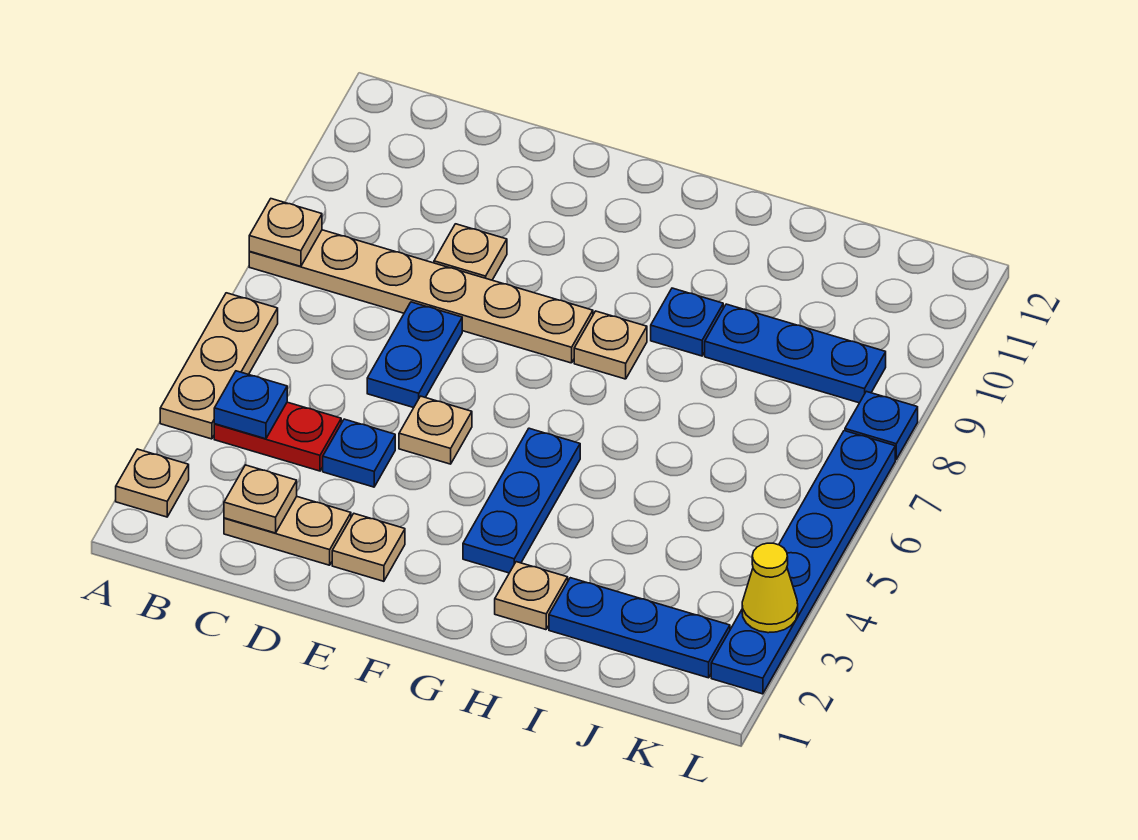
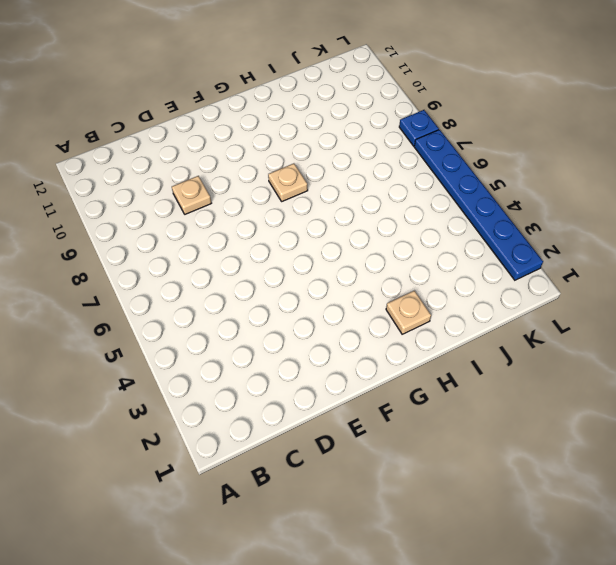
none -> tan 1x1 plate [116,449,189,517]
none -> tan 1x3 plate [160,293,278,439]
none -> tan 1x6 plate [249,230,593,363]

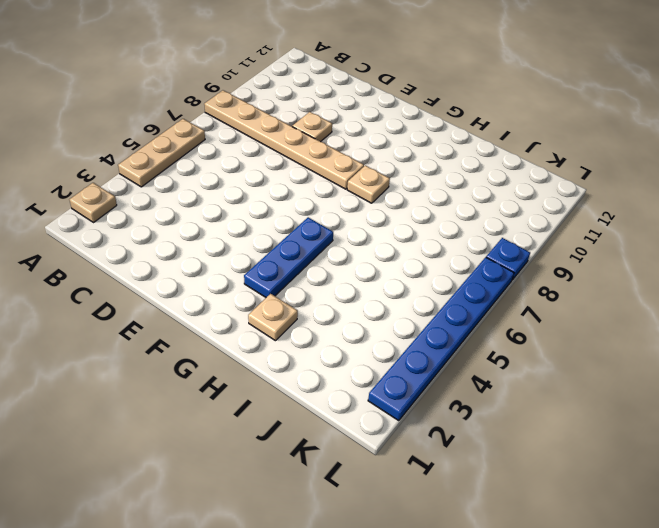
none -> red 1x2 plate [214,402,341,471]
none -> tan 1x2 plate [224,497,351,565]
none -> blue 1x1 plate [323,419,395,487]

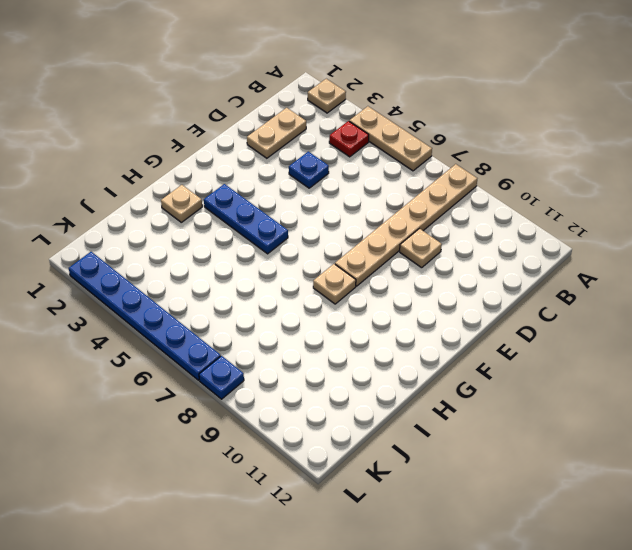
red 1x1 plate [329,121,369,157] -> red 1x2 plate [214,402,341,471]
none -> blue 1x2 plate [367,302,462,408]
none -> tan 1x1 plate [332,514,405,581]
none -> tan 1x1 plate [399,396,472,464]

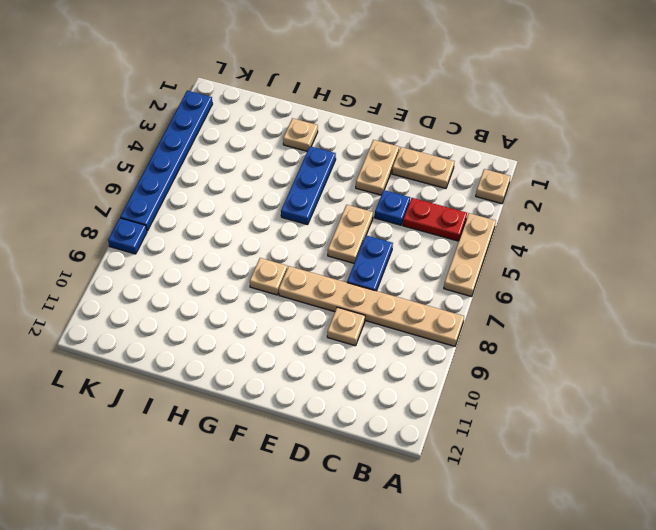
tan 1x2 plate [356,140,399,195] -> tan 1x1 plate [332,514,405,581]
tan 1x2 plate [328,205,373,263] -> tan 1x1 plate [399,396,472,464]
none -> blue 1x1 plate [651,288,723,356]
none -> blue 1x3 plate [549,578,730,678]
none -> blue 1x3 plate [705,304,886,403]

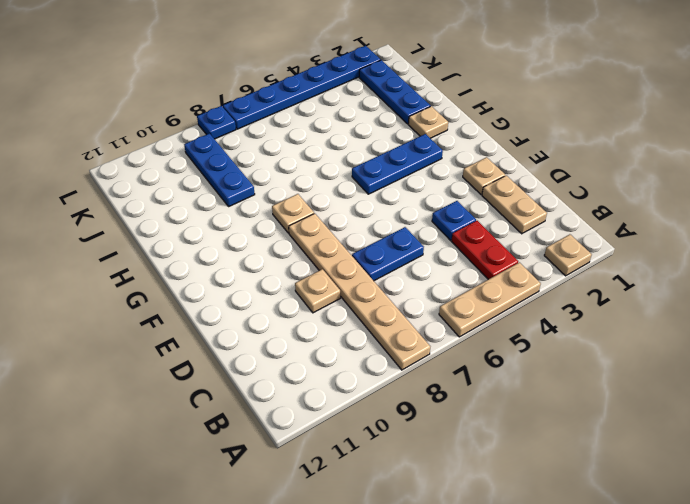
none -> tan 1x1 plate [399,396,472,464]
none -> blue 1x1 plate [651,288,723,356]
none -> tan 1x1 plate [249,199,322,266]

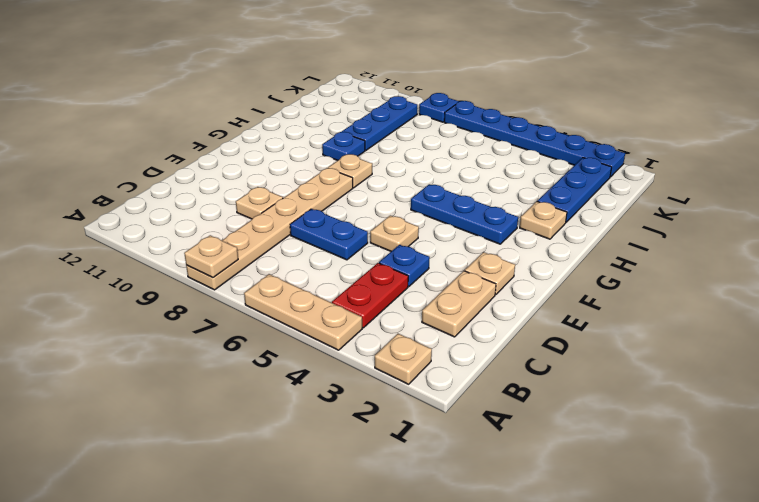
none -> blue 1x1 plate [214,371,287,439]
none -> tan 1x1 plate [224,465,297,533]
none -> yellow 1x1 cone [742,543,798,633]

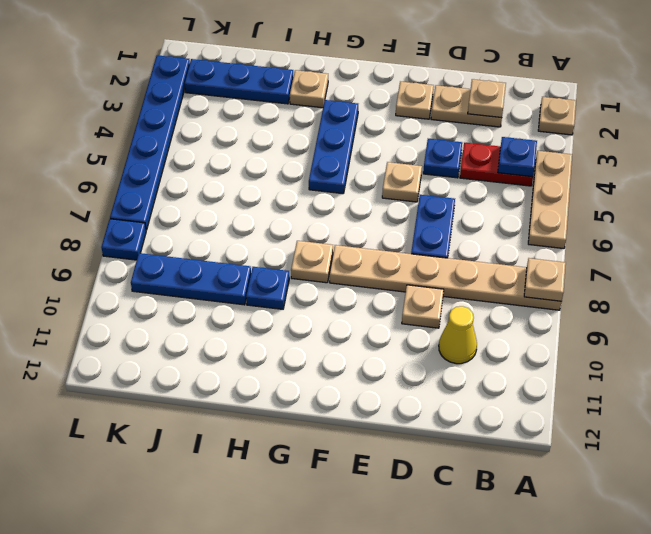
yellow 1x1 cone [439,306,477,364] -> yellow 1x1 cone moved to [742,543,798,633]

